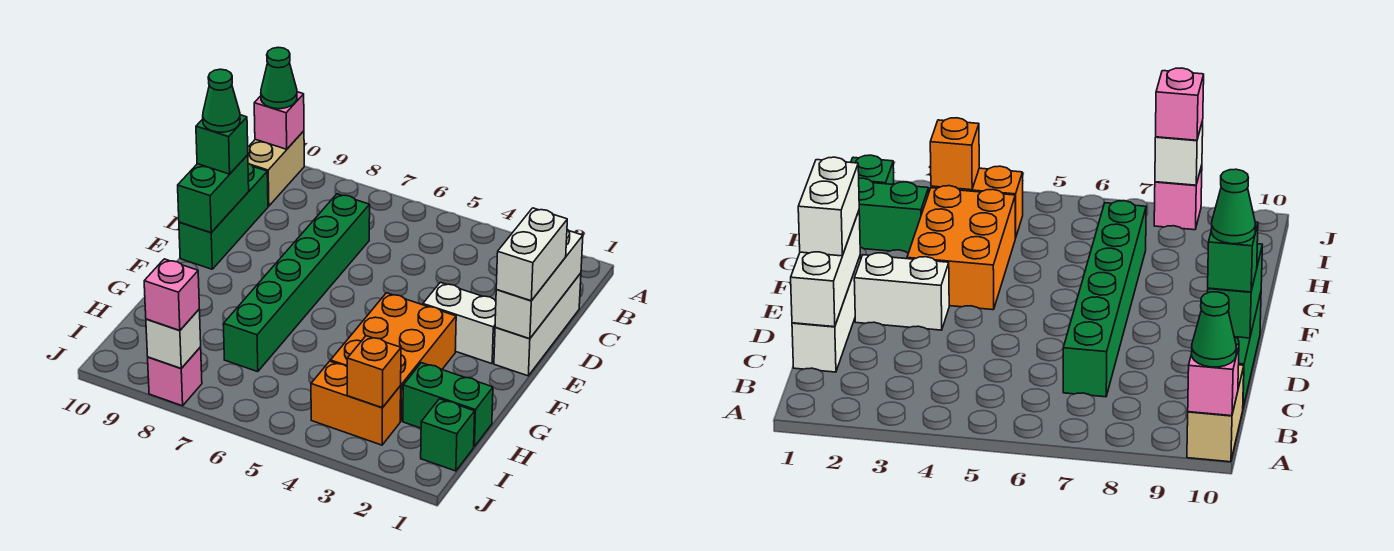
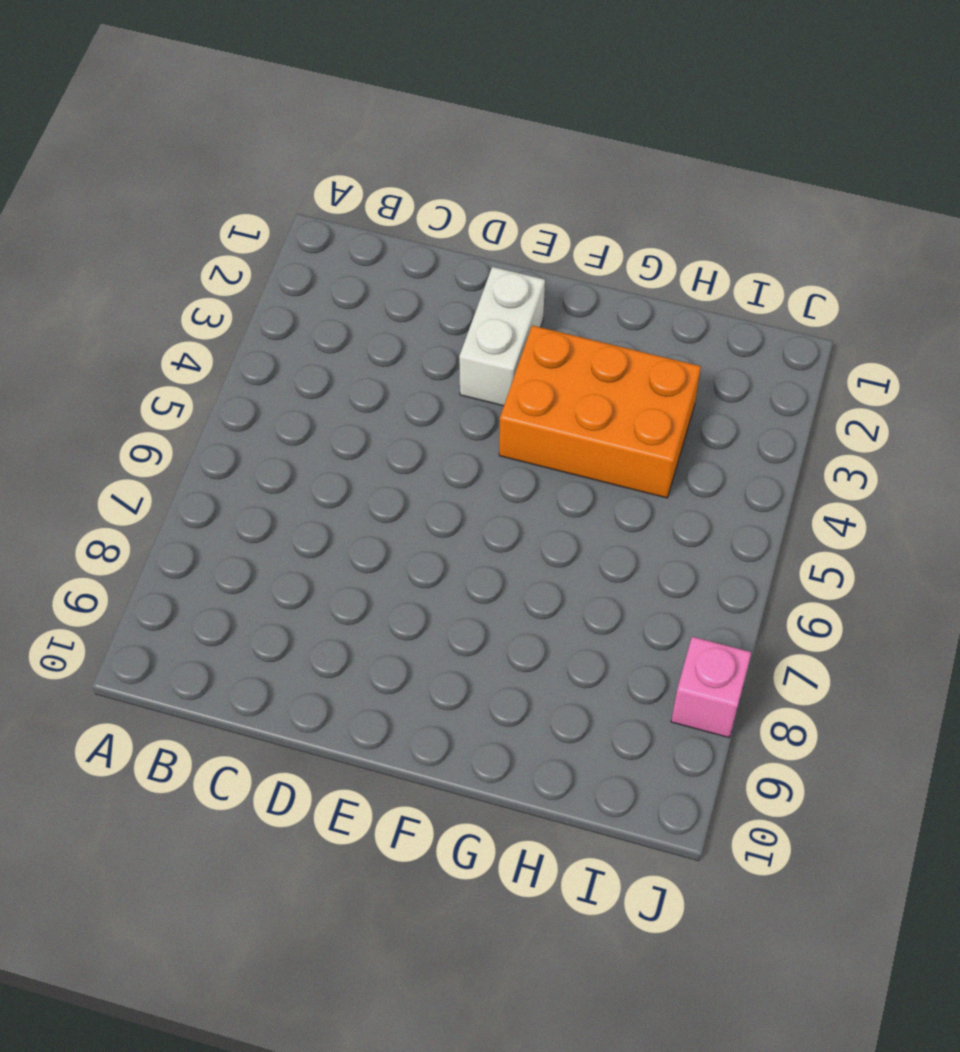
none -> tan 1x2 brick [248,131,304,206]
none -> white 1x3 brick [494,273,581,376]
none -> green 1x6 brick [223,194,370,372]

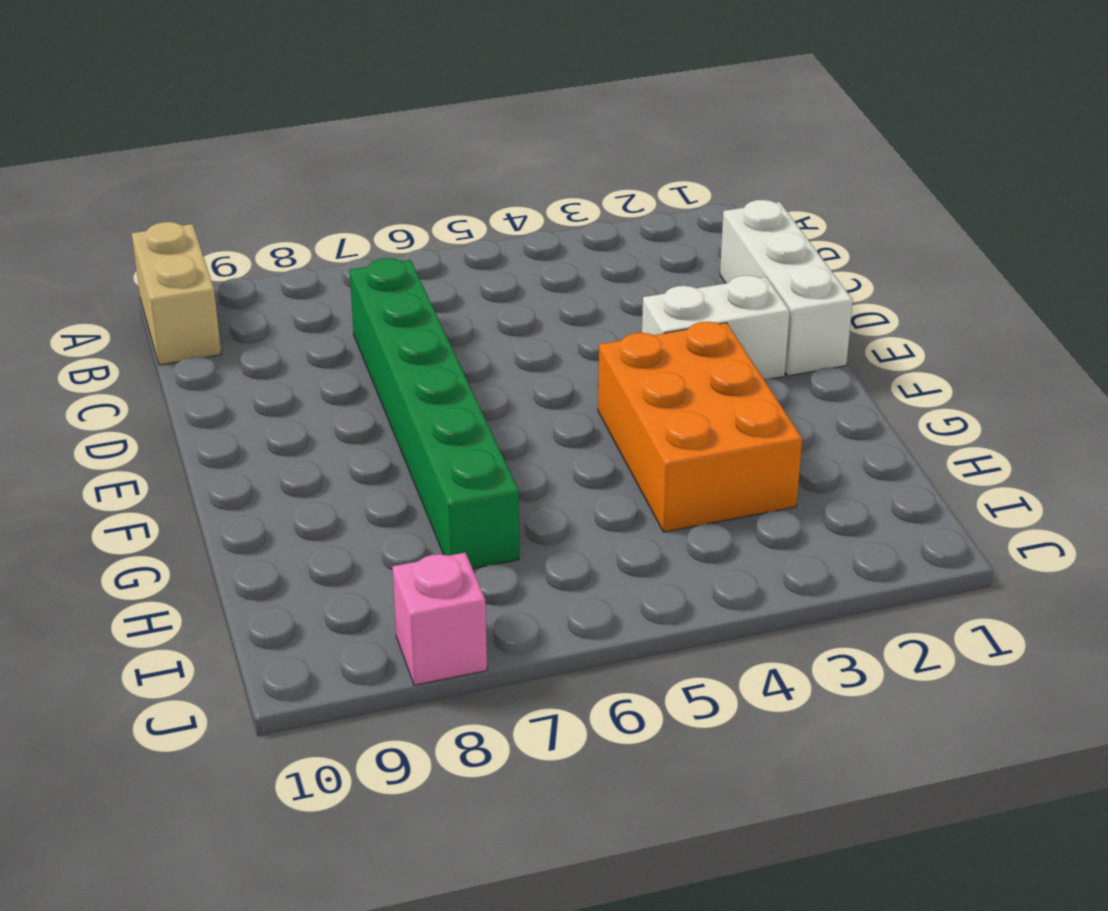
none -> green 1x3 brick [179,163,268,269]
none -> green 1x2 brick [403,363,493,447]
none -> green 1x1 brick [421,399,475,471]

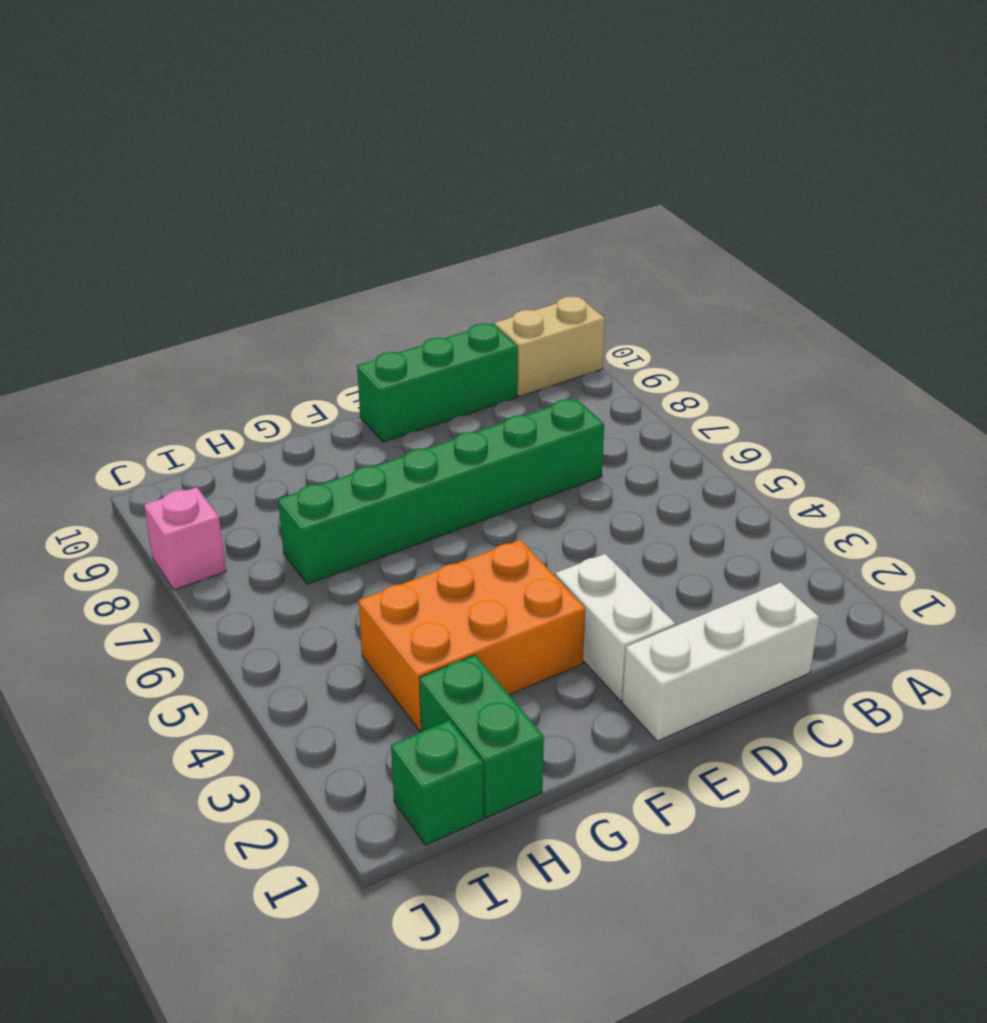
none -> orange 1x2 brick [311,361,401,445]
none -> pink 1x1 brick [254,92,304,149]
none -> white 1x3 brick [495,229,583,339]

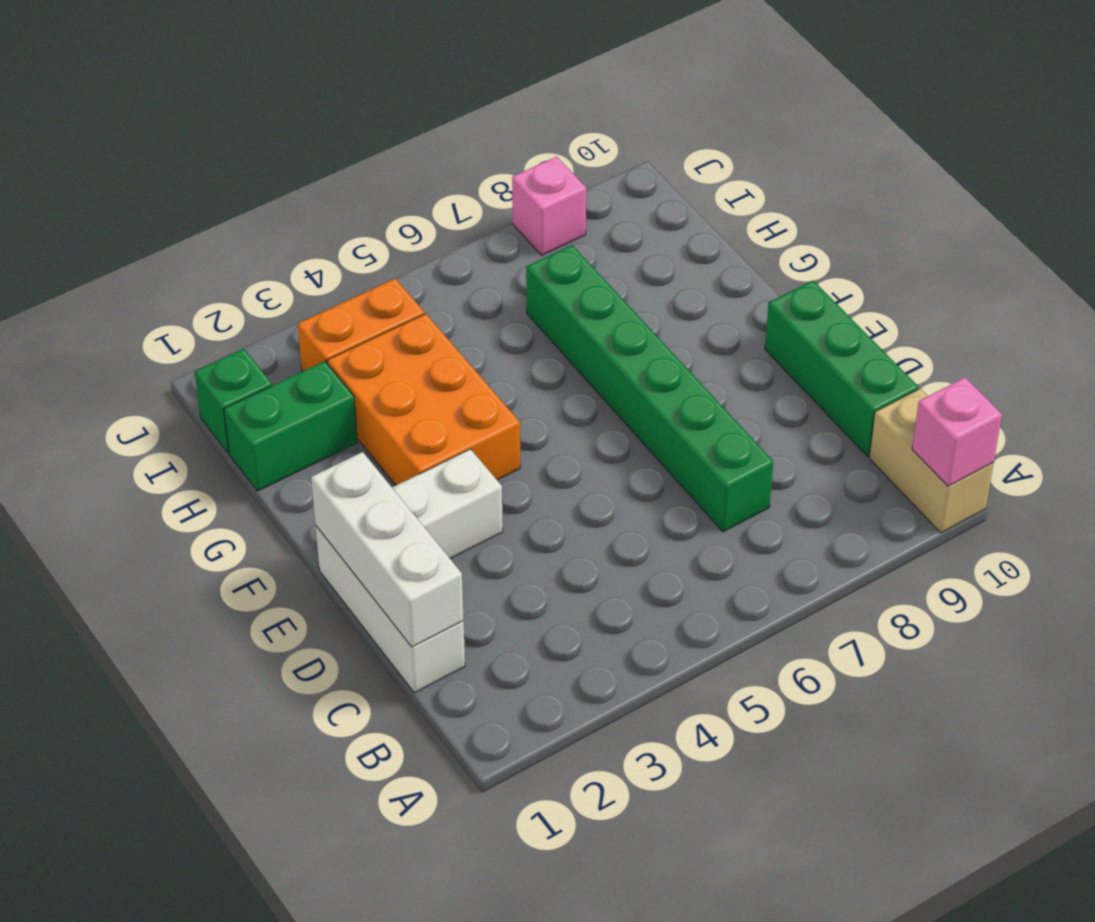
none -> green 1x2 brick [178,155,249,233]
none -> orange 1x1 brick [347,336,401,408]
none -> white 1x1 brick [146,309,201,368]

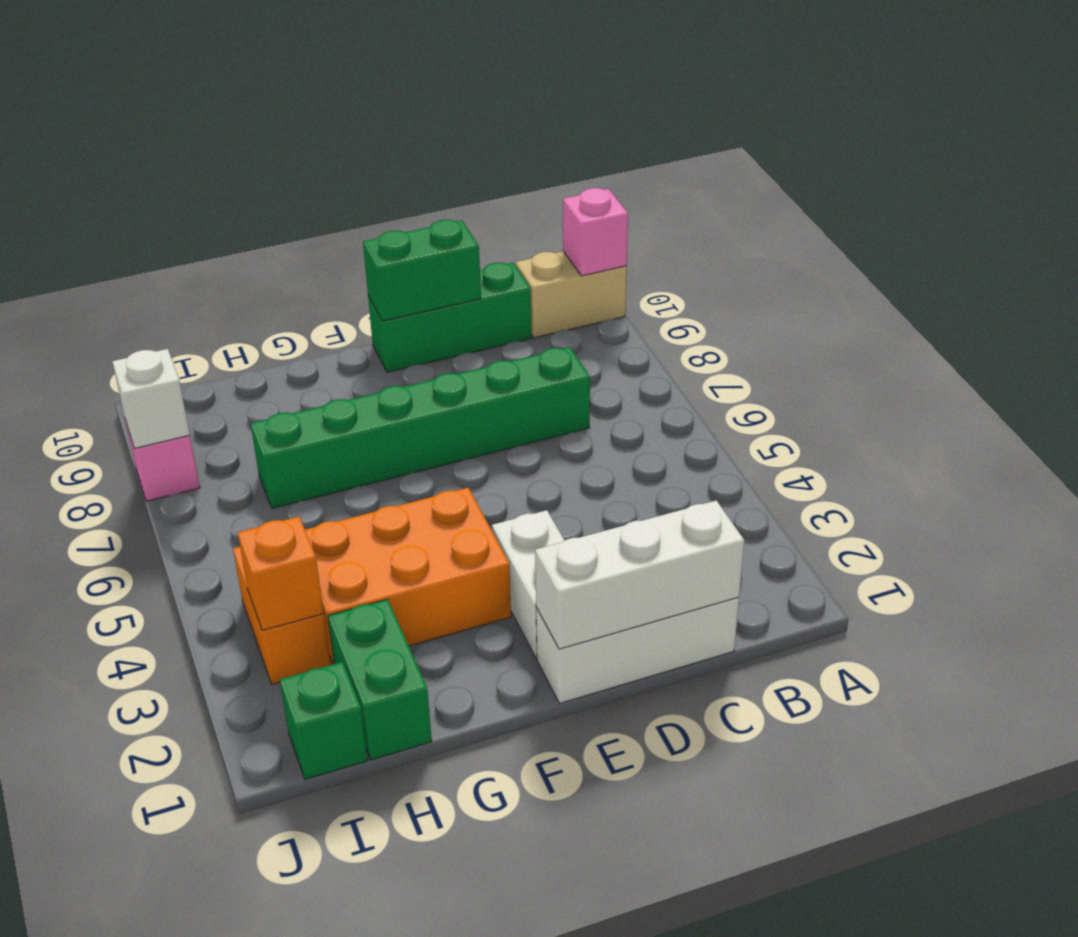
none -> green 1x1 cone [261,47,297,109]
none -> white 1x2 brick [496,208,567,301]
none -> green 1x1 brick [196,115,248,174]

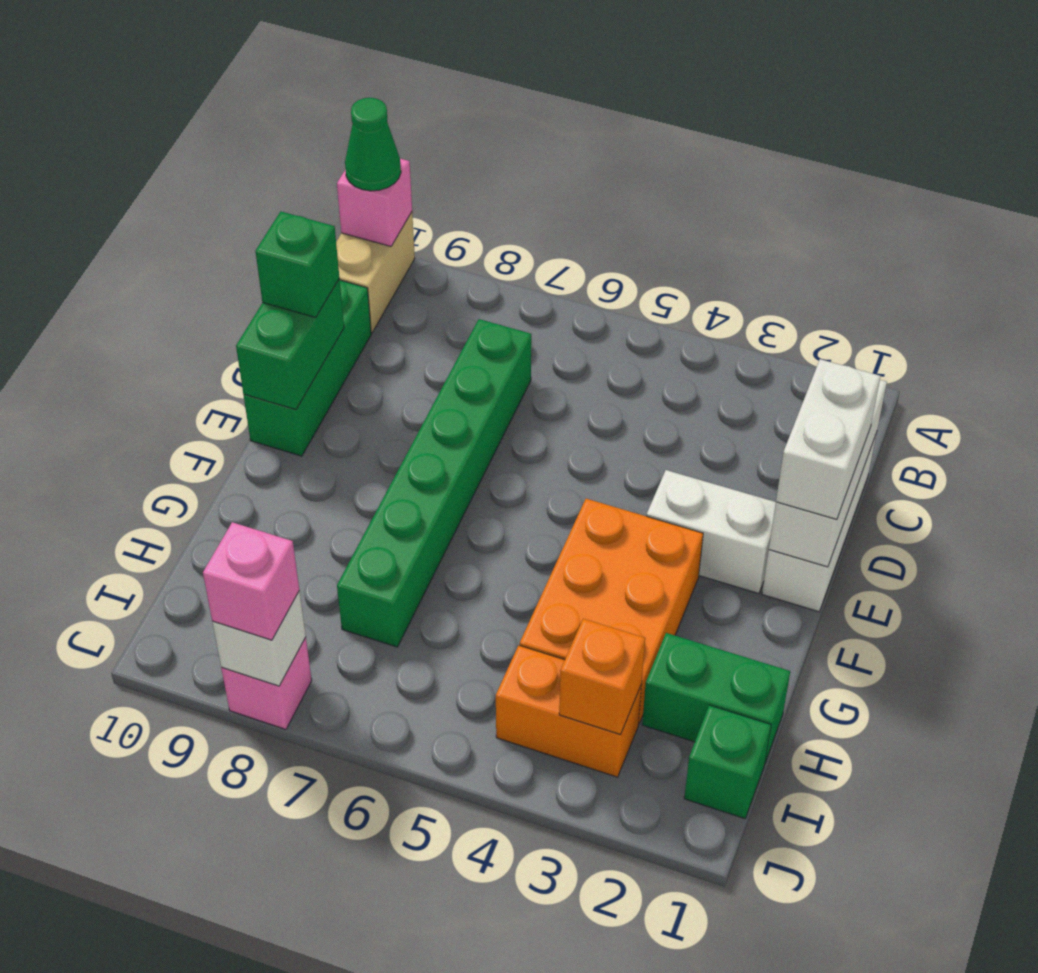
none -> green 1x1 cone [203,69,240,132]

